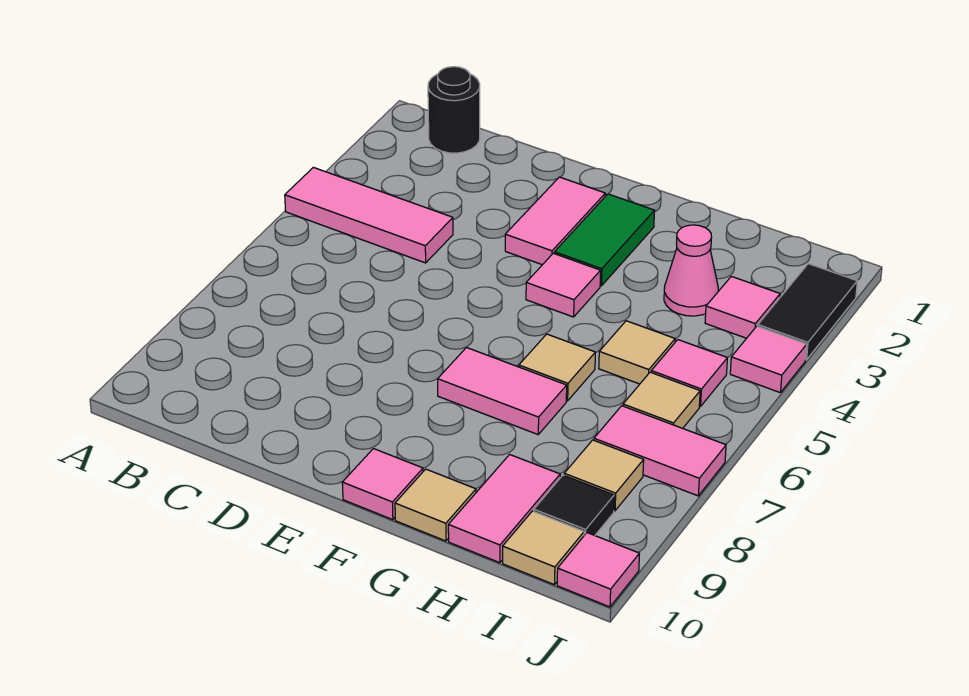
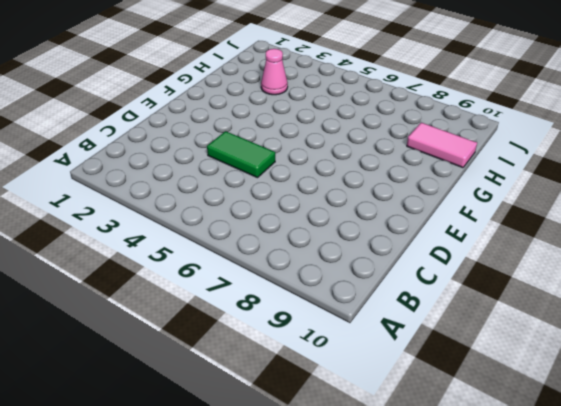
green 1x2 tile [207,131,275,178] -> green 1x2 tile moved to [554,194,655,286]
none -> pink 1x3 tile [285,167,453,263]
none -> black 1x1 round brick [428,67,480,153]
none -> pink 1x2 tile [505,177,605,265]

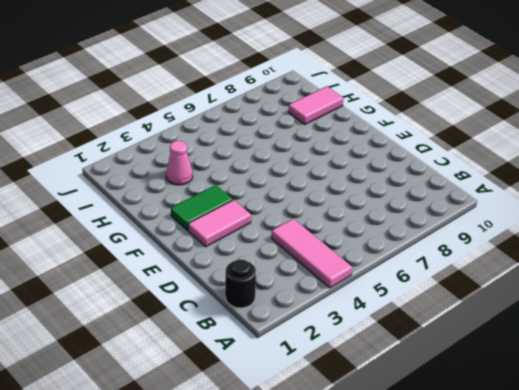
none -> pink 1x1 tile [526,253,601,317]
none -> pink 1x2 tile [438,348,567,434]
none -> pink 1x1 tile [342,449,423,520]

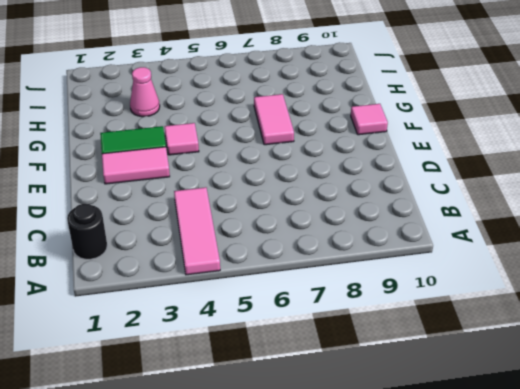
none -> tan 1x1 tile [519,334,595,401]
none -> tan 1x1 tile [395,469,476,541]
none -> tan 1x1 tile [599,321,675,384]

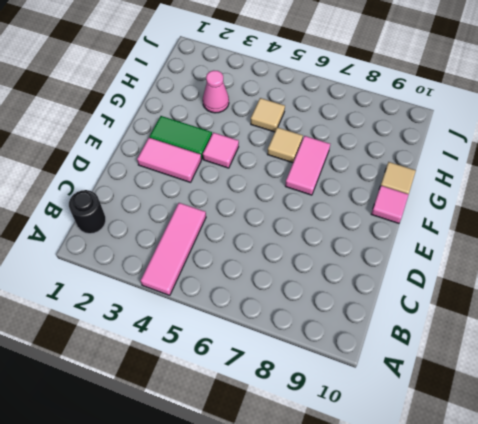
none -> pink 1x2 tile [448,455,560,563]
none -> pink 1x1 tile [705,276,780,338]
none -> pink 1x1 tile [651,340,727,406]

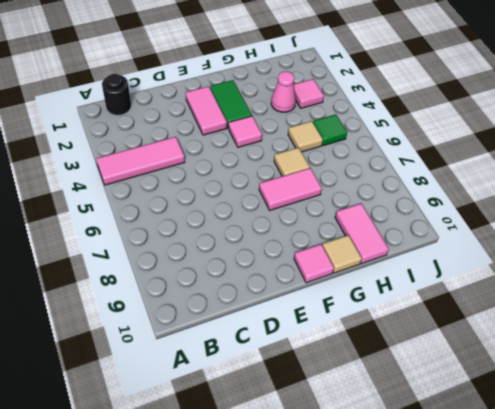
green 1x1 tile [313,115,347,146] -> pink 1x1 tile [651,340,727,406]
none -> tan 1x1 tile [623,372,700,428]
none -> pink 1x2 tile [594,406,726,496]
none -> tan 1x1 tile [564,440,644,511]

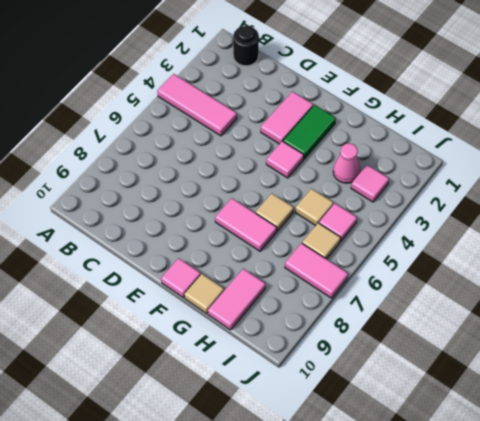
none -> tan 1x1 tile [564,440,644,511]
none -> black 1x1 tile [534,475,614,535]
none -> tan 1x1 tile [503,511,584,585]

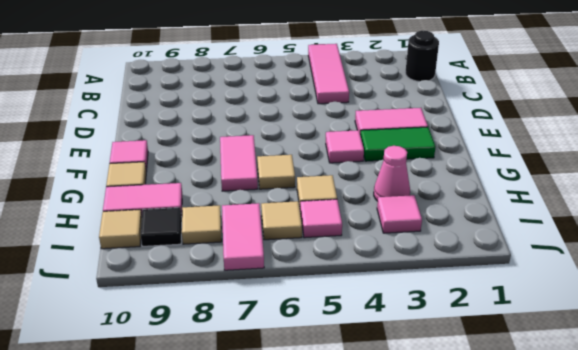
none -> black 1x2 tile [758,264,857,360]
none -> pink 1x1 tile [730,326,807,393]
none -> pink 1x1 tile [557,533,639,607]

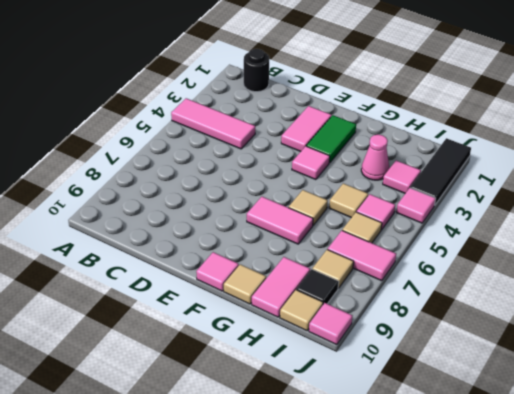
black 1x3 tile [410,138,471,205] -> black 1x2 tile [758,264,857,360]

